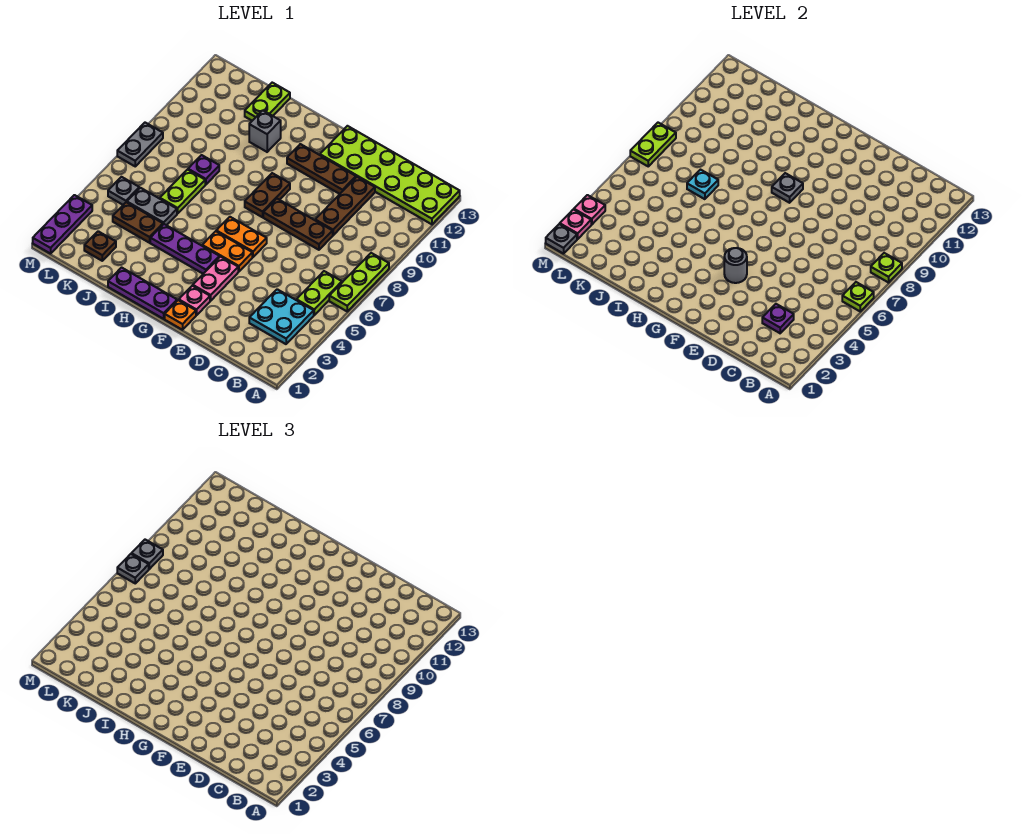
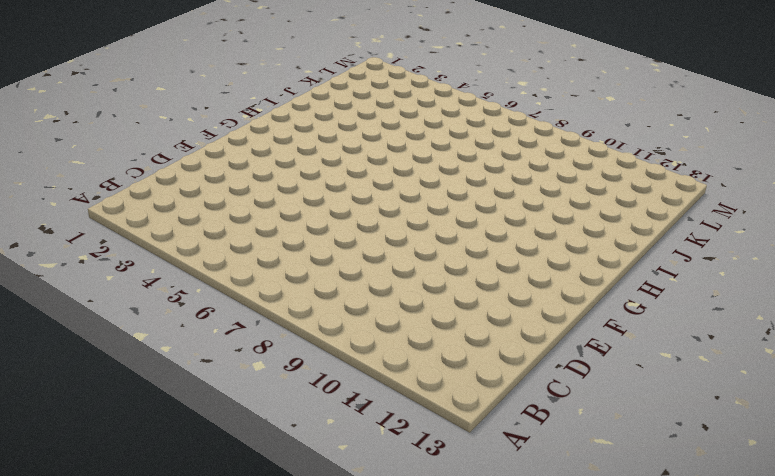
none -> lime 1x3 plate [329,253,389,311]
none -> lime 2x6 plate [320,126,460,224]
none -> cyan 2x2 plate [249,289,314,344]
none -> lime 1x2 plate [296,271,342,315]

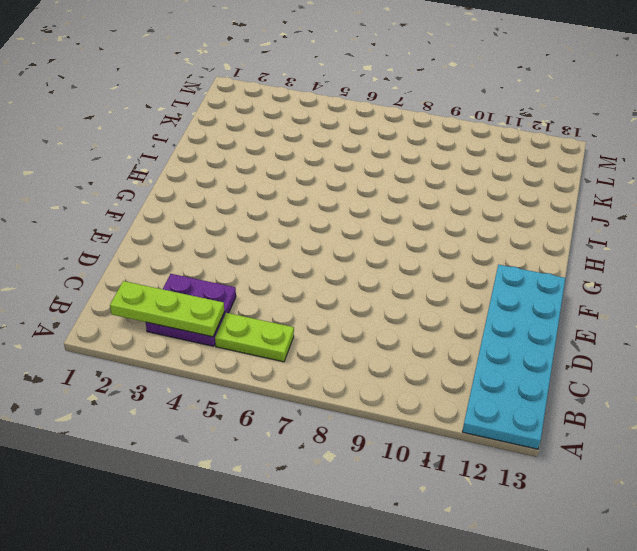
cyan 2x6 plate [462,265,565,449] -> lime 2x6 plate [320,126,460,224]
lime 1x3 plate [110,281,224,337] -> lime 1x3 plate moved to [329,253,389,311]
purple 2x2 plate [146,274,236,346] -> cyan 2x2 plate [249,289,314,344]
none -> brown 1x3 plate [263,199,333,250]
none -> brown 1x3 plate [315,177,375,235]
none -> brown 1x3 plate [287,144,356,194]
none -> orange 1x1 plate [165,300,196,330]

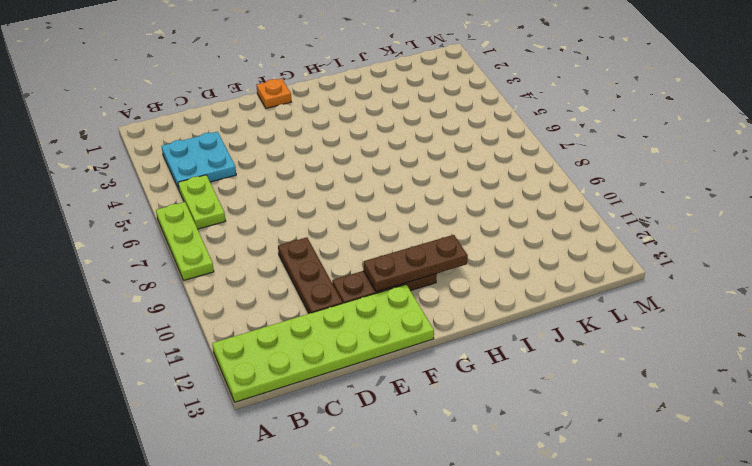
brown 1x3 plate [364,235,468,292] -> brown 1x3 plate moved to [263,199,333,250]
none -> pink 1x1 plate [179,286,210,315]
none -> pink 1x2 plate [193,257,238,301]
none -> orange 1x2 plate [202,231,252,272]
none -> orange 1x2 plate [216,217,267,257]

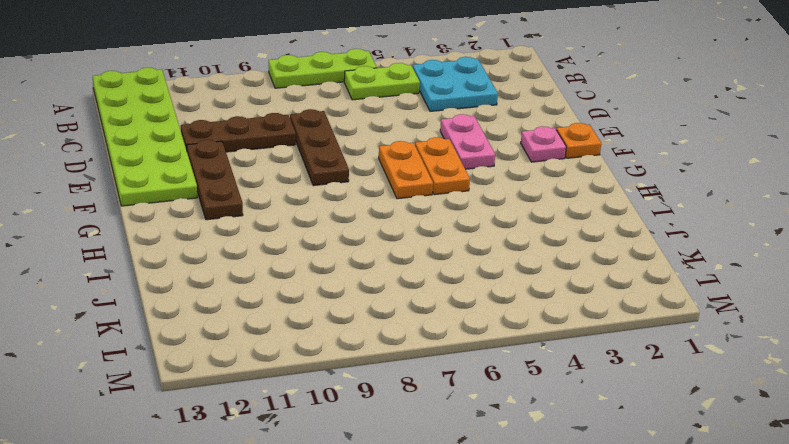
pink 1x2 plate [440,114,495,169] -> pink 1x2 plate turned to [193,257,238,301]
none -> purple 1x3 plate [108,268,177,319]
none -> purple 1x3 plate [150,224,219,274]
none -> brown 1x2 plate [245,173,290,217]
none -> grey 1x1 brick [249,110,281,152]

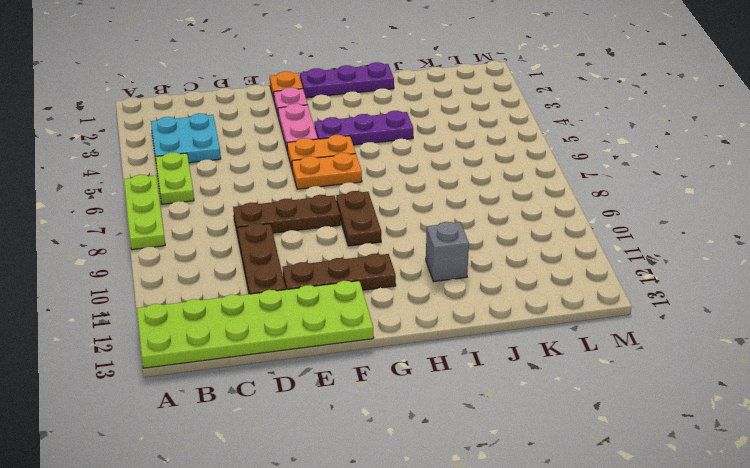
none -> brown 1x2 plate [113,202,163,243]
none -> grey 1x2 plate [127,188,177,225]
none -> lime 1x2 plate [160,170,205,214]
none -> purple 1x1 plate [188,155,219,185]

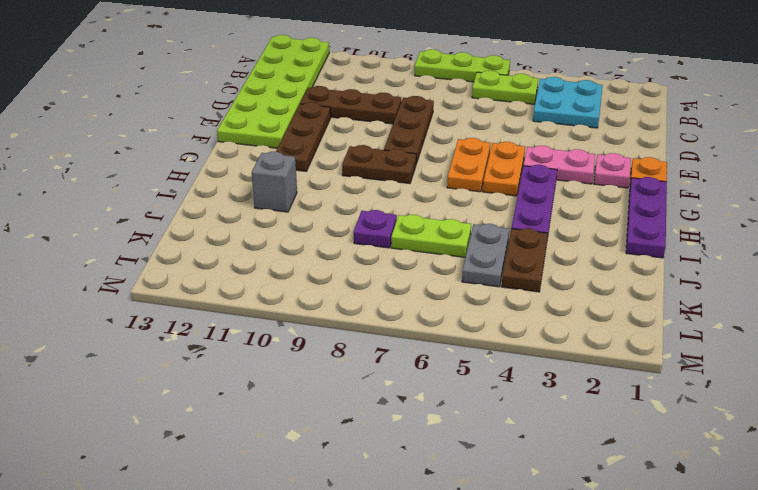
none -> lime 1x2 plate [245,83,290,121]
none -> brown 1x1 plate [84,231,116,261]
none -> grey 1x1 plate [108,177,139,205]
none -> purple 1x3 plate [33,195,92,254]

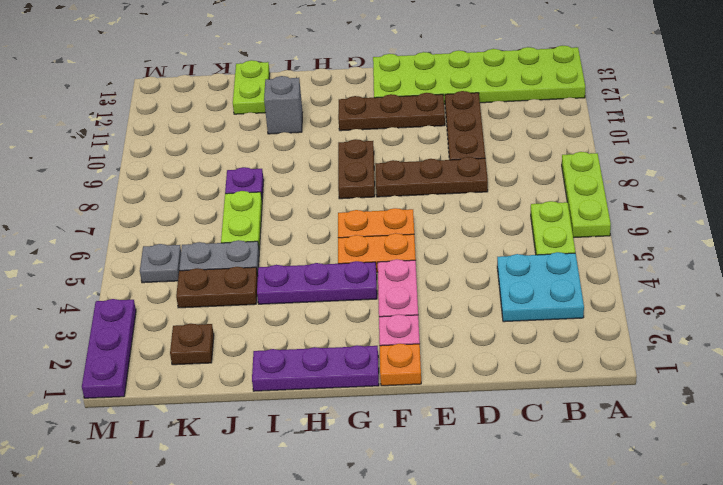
none -> grey 1x2 plate [117,123,163,166]
none -> lime 1x1 plate [842,282,874,311]
none -> lime 1x1 plate [871,253,902,283]
none -> purple 1x1 plate [762,304,794,333]

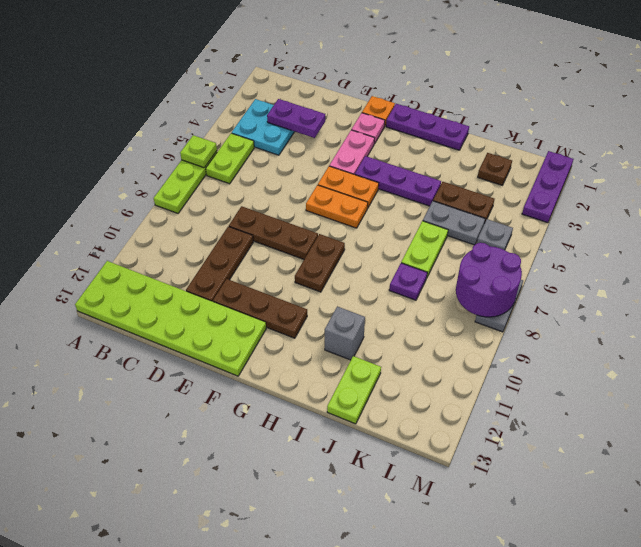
purple 1x2 plate [267,99,325,138] -> purple 1x1 plate [762,304,794,333]
purple 2x2 round brick [456,243,522,317] -> lime 1x2 plate [630,123,676,166]
none -> lime 1x1 plate [871,253,902,283]
none -> grey 1x1 round brick [724,248,747,283]
none -> grey 1x1 plate [772,173,803,203]
none -> cyan 1x1 plate [687,170,718,199]

